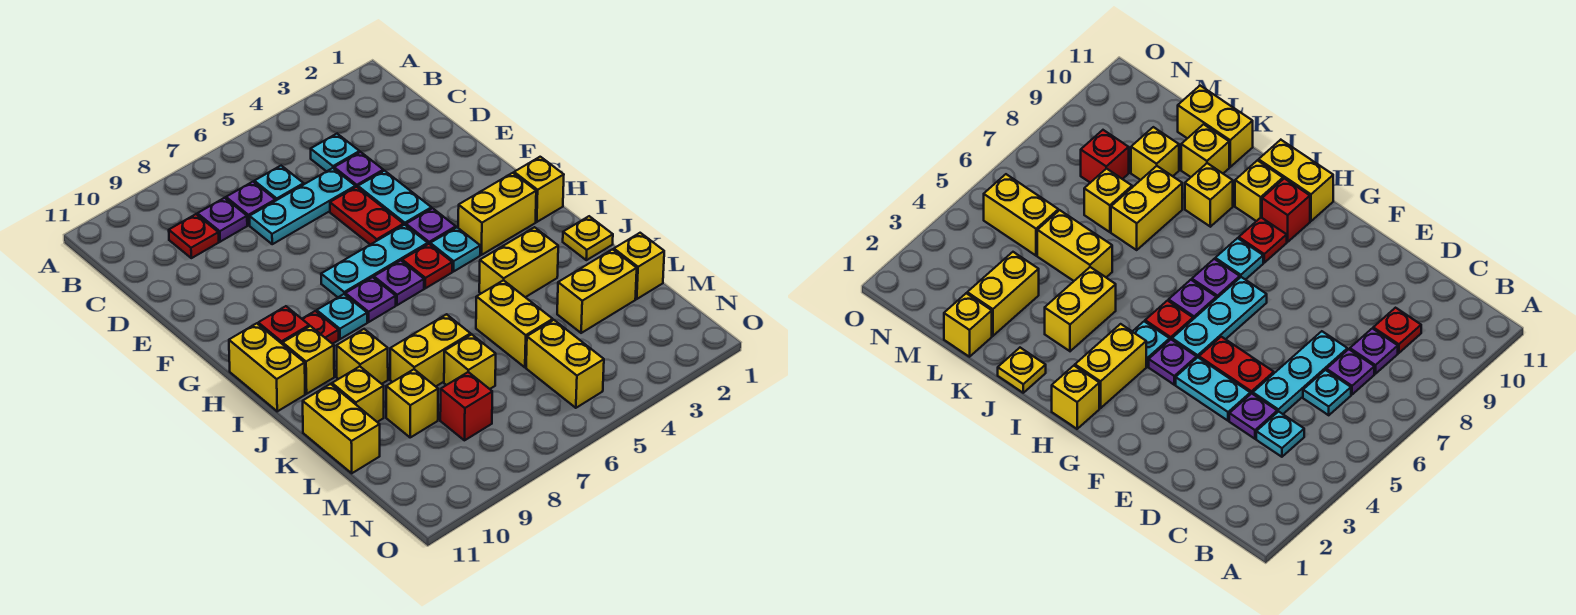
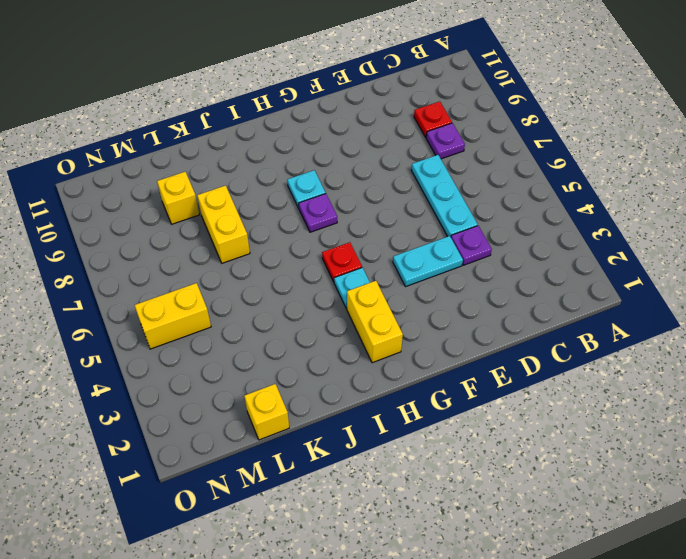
none -> cyan 1x1 plate [311,134,360,172]
none -> cyan 1x1 plate [254,166,304,201]
none -> purple 1x1 plate [226,182,275,225]
none -> red 1x2 plate [330,187,404,245]

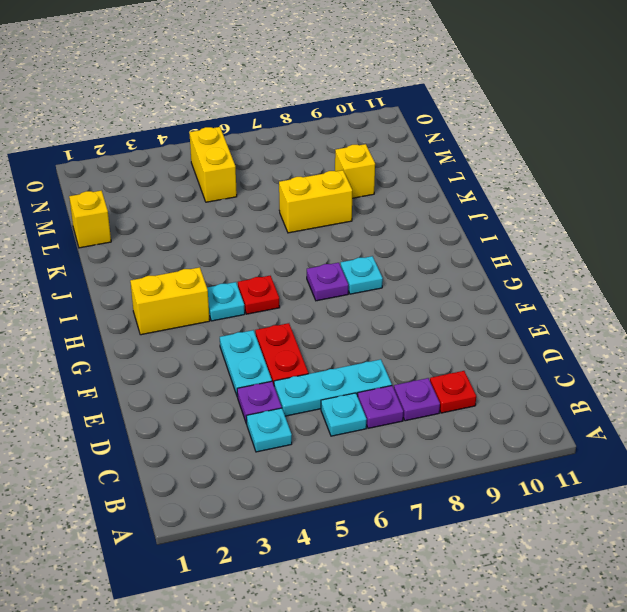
none -> purple 1x1 plate [406,208,456,244]
none -> cyan 1x3 plate [321,225,428,297]
none -> yellow 1x1 brick [514,157,564,222]
none -> purple 1x1 plate [374,261,424,305]

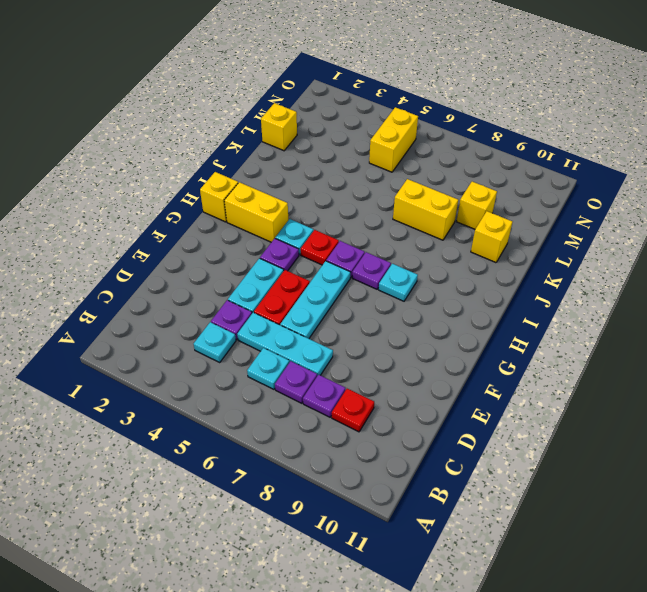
cyan 1x3 plate [280,261,350,339] -> cyan 1x3 plate turned to [321,225,428,297]
none -> red 1x1 plate [302,311,339,344]
none -> red 1x1 brick [258,306,309,344]
none -> yellow 1x2 brick [229,323,305,411]
none -> yellow 1x1 brick [283,326,334,394]

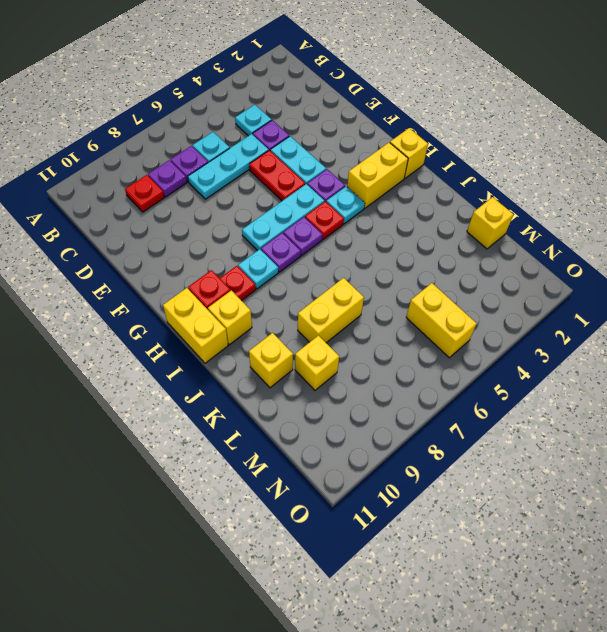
none -> yellow 1x1 plate [563,216,613,260]
none -> yellow 1x2 brick [479,227,558,297]
none -> yellow 1x1 brick [337,329,388,384]
none -> yellow 1x2 brick [476,280,553,367]

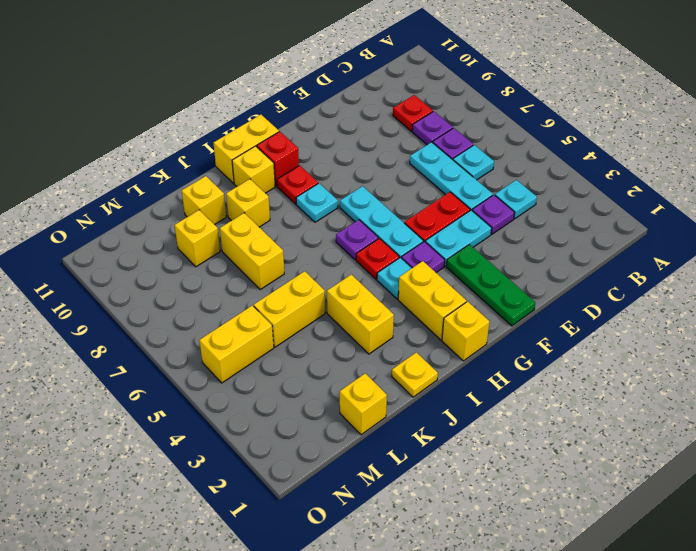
green 1x3 plate [446,245,535,326] -> none
none -> purple 1x1 plate [345,277,396,322]
none -> yellow 1x2 brick [303,384,380,473]
none -> yellow 1x2 brick [557,249,637,333]
none -> yellow 1x1 brick [444,334,496,389]

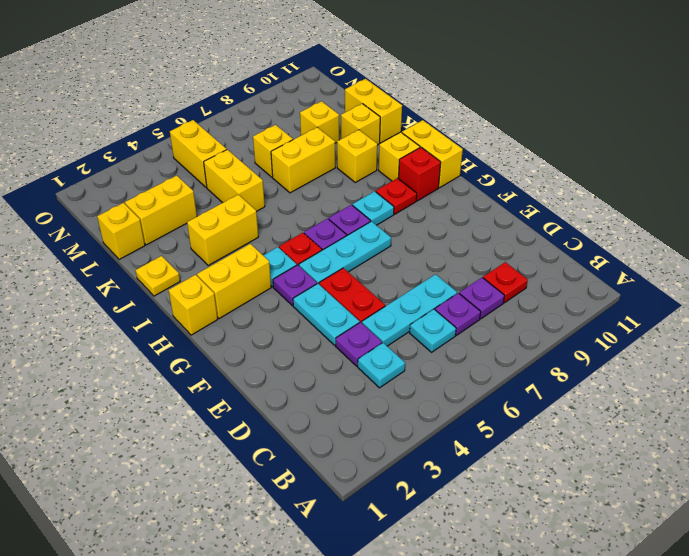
none -> red 1x1 brick [440,372,492,440]

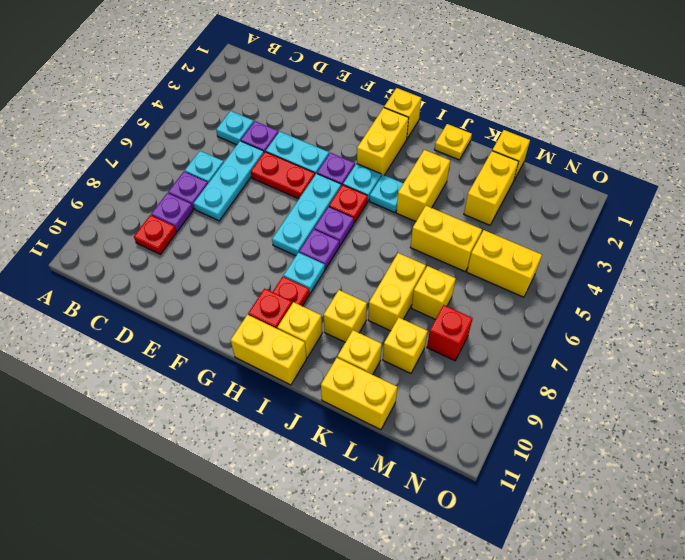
cyan 1x1 plate [370,175,403,213] -> none

